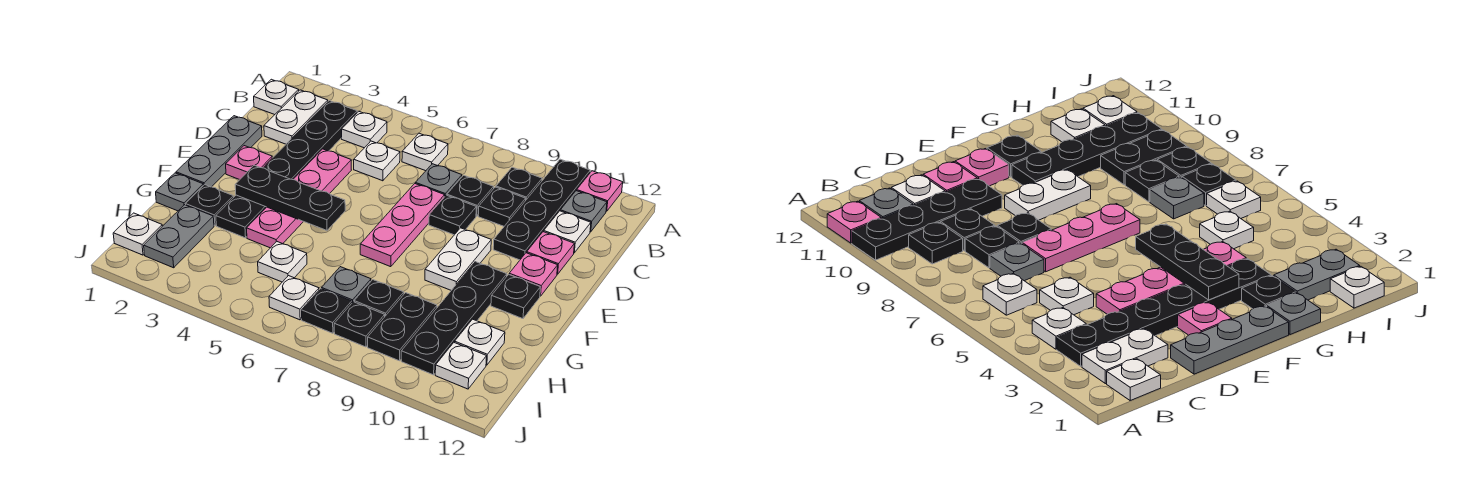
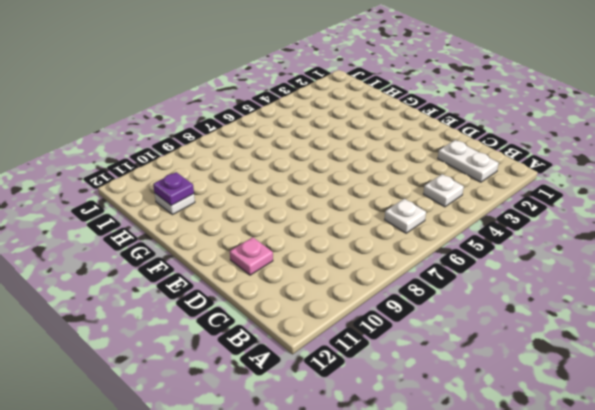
purple 1x1 plate [153,172,194,206] -> none
none -> black 1x4 plate [493,159,590,260]
none -> pink 1x1 plate [577,171,623,211]
none -> white 1x1 plate [254,79,299,115]
none -> black 1x6 plate [216,101,357,238]

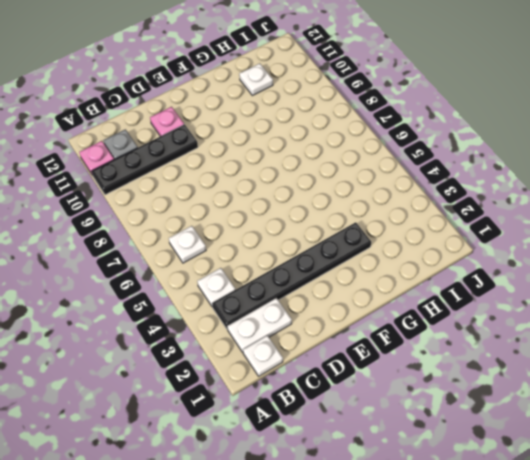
none -> black 1x1 plate [496,167,542,200]
none -> white 1x1 plate [354,141,400,181]
none -> grey 1x1 plate [415,164,462,196]
none -> black 1x1 plate [447,175,494,216]

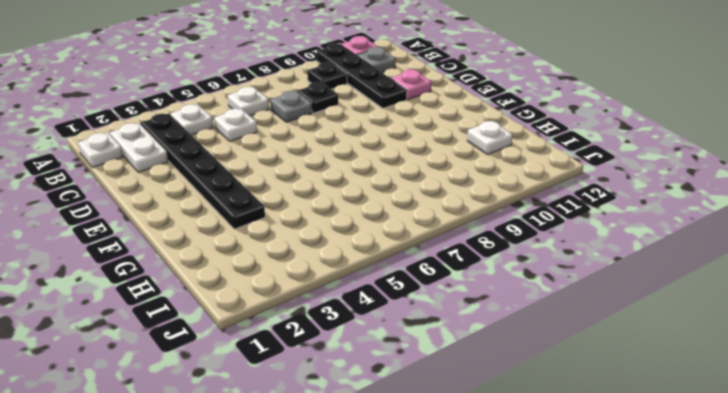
none -> black 1x1 plate [478,187,526,226]
none -> white 1x1 plate [544,211,591,253]
none -> grey 1x3 plate [176,116,262,187]
none -> pink 1x4 plate [247,149,351,248]

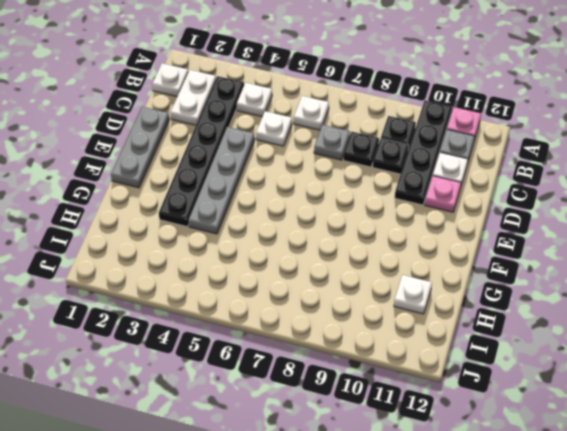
grey 1x4 plate [188,127,255,234] -> pink 1x4 plate [247,149,351,248]
none -> pink 1x3 plate [360,184,445,267]
none -> black 1x1 plate [429,195,476,235]
none -> pink 1x1 plate [226,146,272,180]
none -> white 1x2 plate [425,228,491,290]

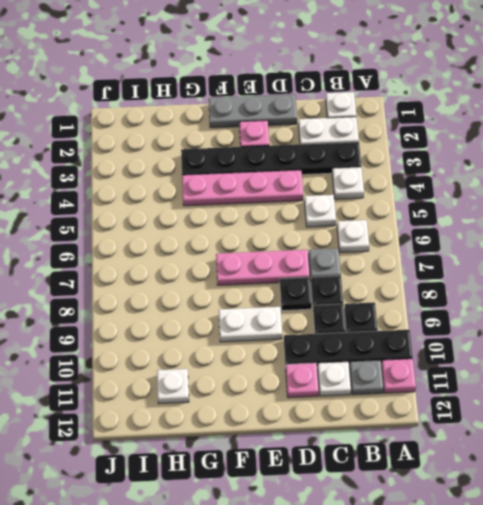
none -> pink 1x1 plate [509,253,558,296]
none -> black 1x4 plate [401,262,507,375]
none -> black 1x1 plate [491,274,540,319]
none -> grey 1x1 plate [156,173,203,211]

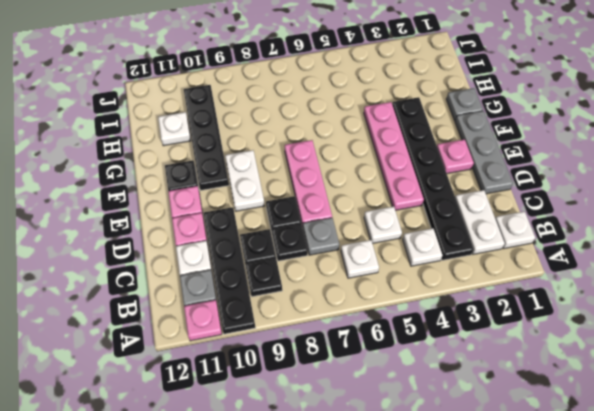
none -> black 1x1 plate [186,185,234,226]
none -> grey 1x2 plate [144,205,214,268]
none -> white 1x1 plate [258,242,307,282]
none -> grey 1x1 plate [322,267,371,303]

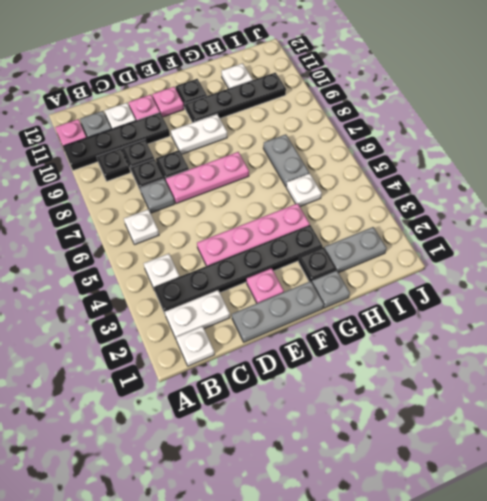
grey 1x2 plate [263,134,309,186] -> grey 1x1 plate [322,267,371,303]
none -> white 1x1 plate [354,141,400,181]
none -> black 1x1 plate [354,280,404,316]
none -> black 1x2 plate [368,293,437,361]
none -> white 1x1 plate [113,213,162,255]

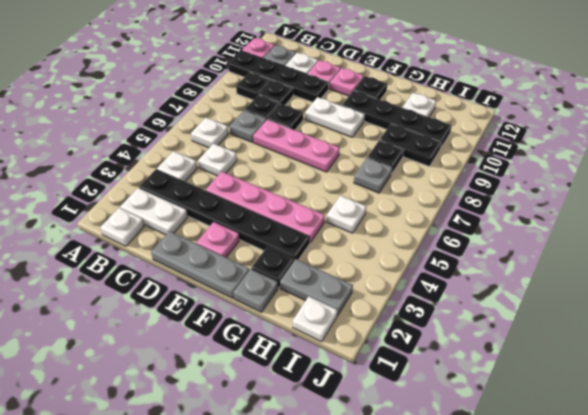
none -> white 1x1 plate [269,276,319,320]
none -> black 1x1 plate [302,289,352,333]
none -> black 1x1 plate [334,302,385,347]
none -> white 1x1 plate [435,342,487,389]

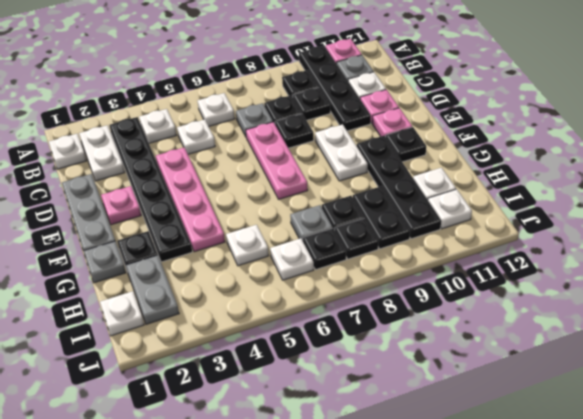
none -> black 1x3 plate [235,165,345,230]

